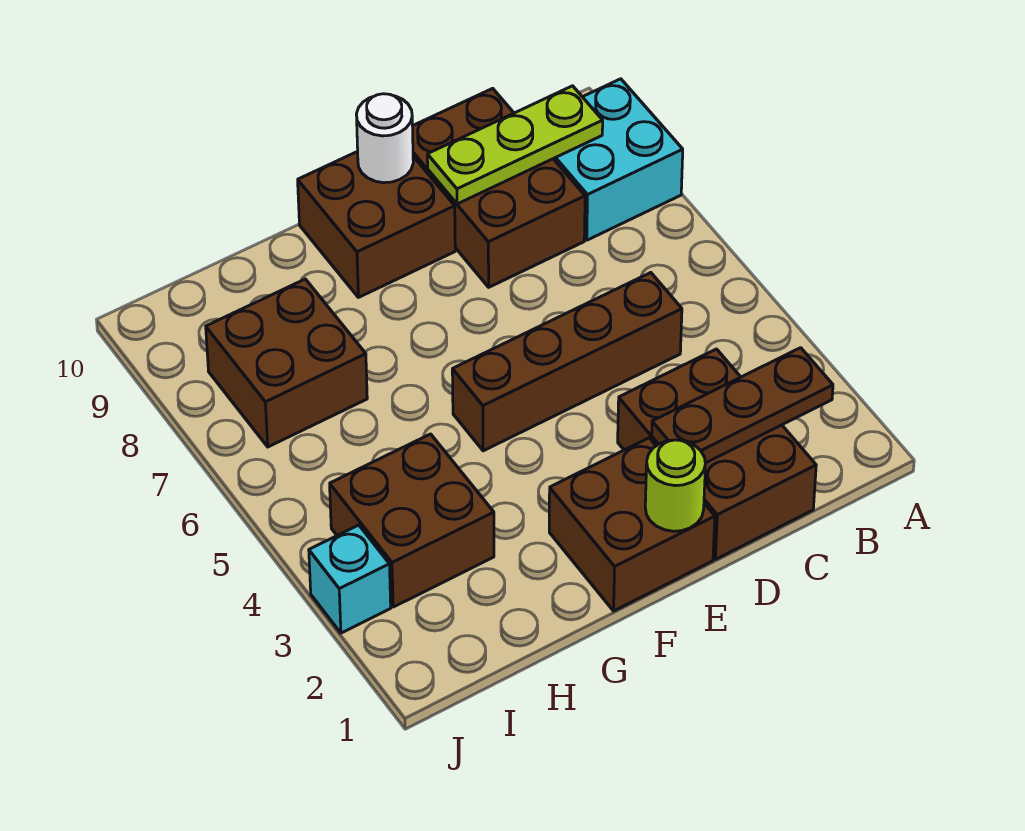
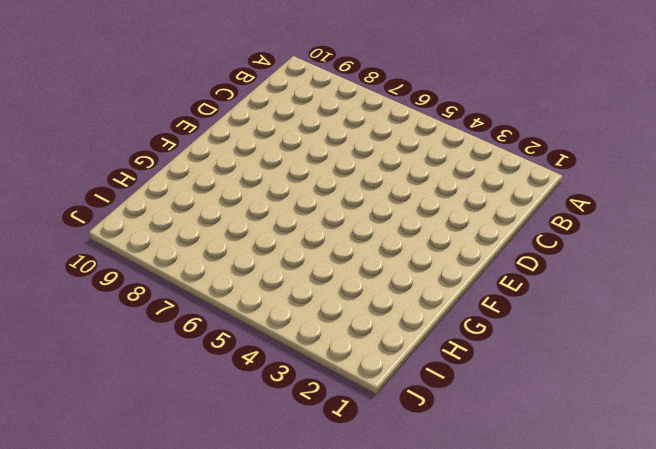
none -> cyan 2x2 brick [554,79,683,240]
none -> brown 2x3 brick [618,349,816,559]
none -> brown 1x4 brick [452,273,682,451]

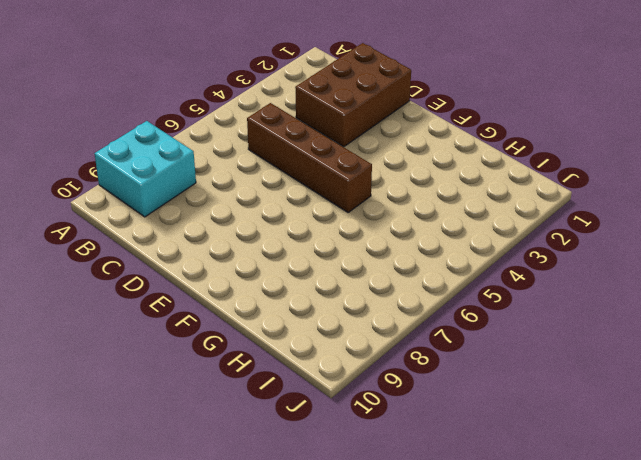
none -> brown 2x3 brick [413,88,585,287]
none -> brown 2x2 brick [549,438,715,611]
none -> brown 2x2 brick [298,151,455,297]

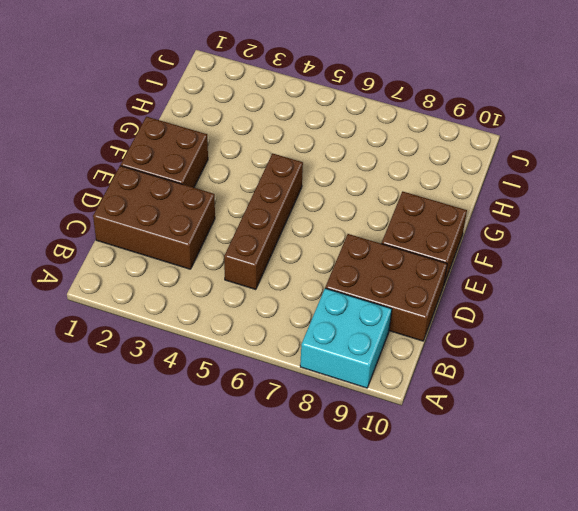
none -> brown 2x2 brick [330,434,494,607]
none -> brown 2x2 brick [206,279,367,447]
none -> cyan 1x1 brick [309,525,391,633]

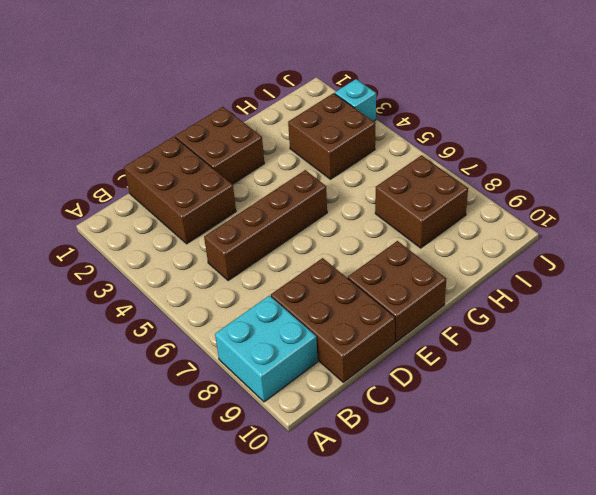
none -> brown 1x3 plate [652,348,833,463]
none -> lime 1x3 plate [427,86,603,204]
none -> lime 1x1 round brick [645,440,705,531]

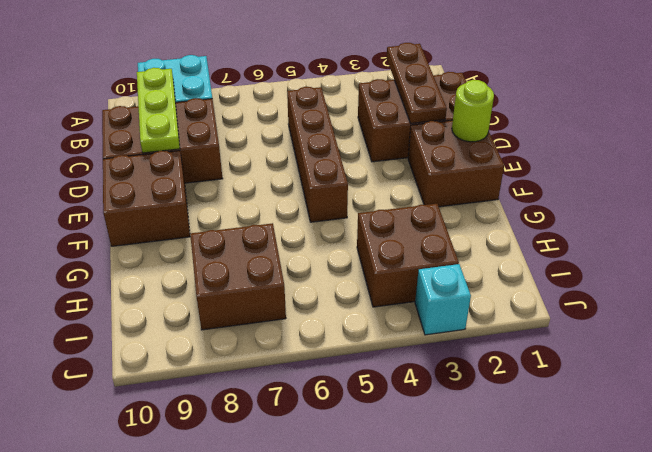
none -> white 1x1 round brick [356,94,413,183]

